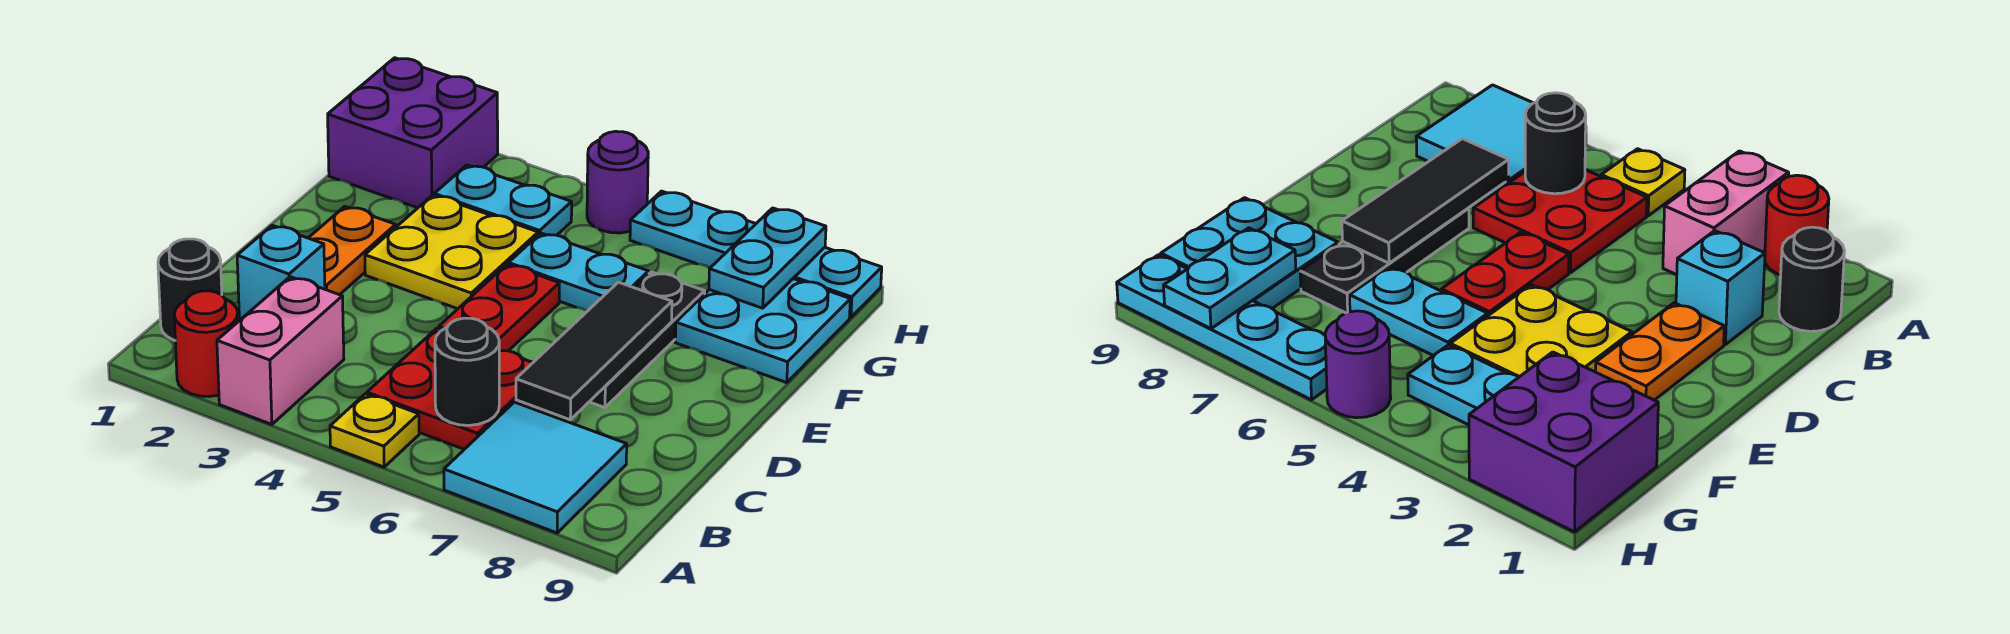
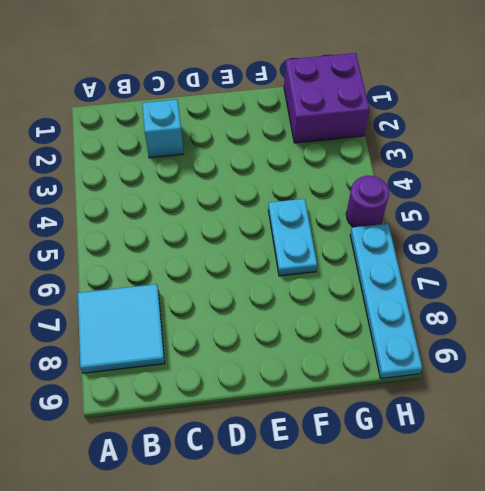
none -> red 1x1 round brick [174,291,238,397]
none -> pink 1x2 brick [217,277,344,424]
none -> yellow 1x1 plate [330,394,419,467]

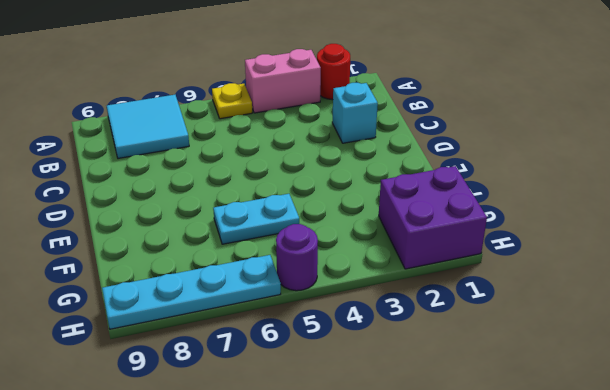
pink 1x2 brick [245,49,321,113] -> pink 1x2 brick turned to [217,277,344,424]
none -> black 1x1 round brick [158,239,222,341]
none -> red 2x2 plate [367,328,532,449]
none -> orange 1x2 plate [309,206,396,295]

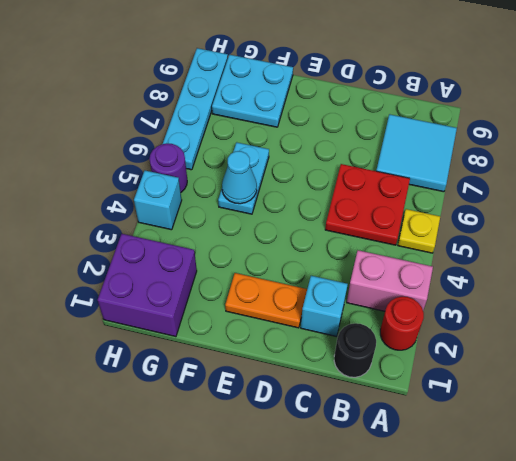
cyan 1x1 cone [222,151,257,204] -> none
cyan 1x1 brick [134,171,182,230] -> none
none -> red 1x2 plate [439,264,559,351]
none -> black 1x3 plate [590,272,705,408]
none -> yellow 2x2 plate [365,195,538,309]

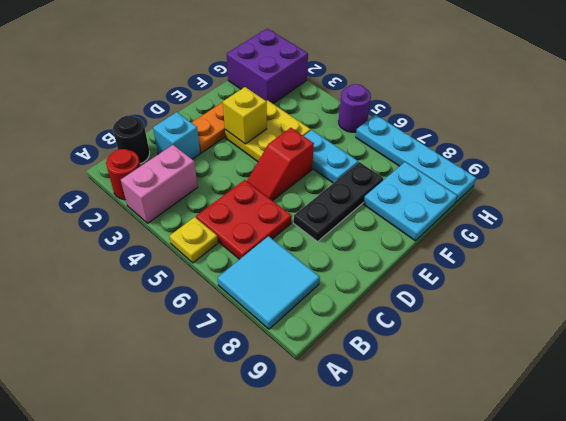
red 1x2 slope [247,128,314,201] -> red 1x2 plate [439,264,559,351]
yellow 1x1 brick [223,87,267,144] -> none
none -> cyan 1x2 plate [434,165,572,235]
none -> black 1x1 round brick [435,318,499,425]
none -> black 1x3 tile [516,282,672,420]

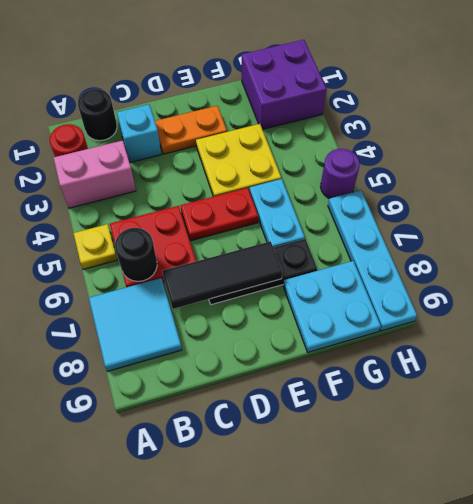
none -> cyan 1x2 plate [434,165,572,235]
none -> cyan 1x2 plate [709,208,826,308]

